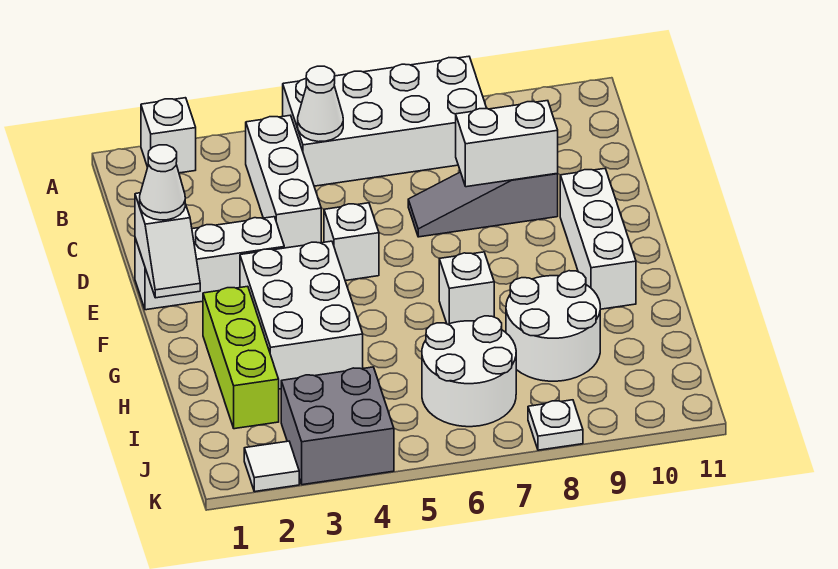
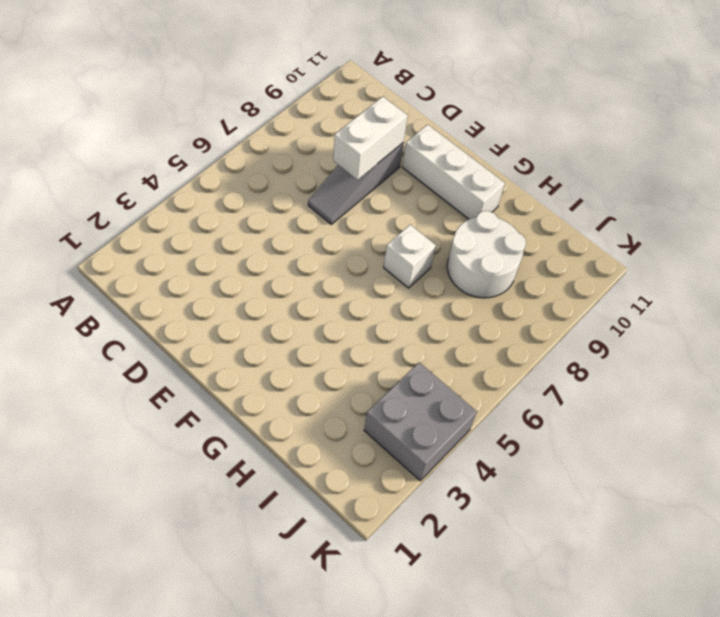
none -> white 1x1 brick [141,98,196,173]
none -> white 2x4 brick [283,56,487,186]
none -> white 1x3 brick [246,115,321,248]

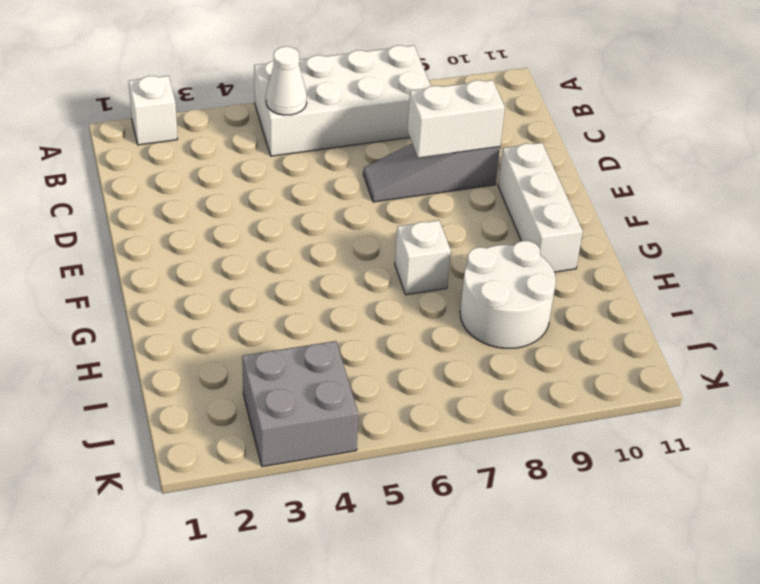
none -> white 1x3 brick [246,115,321,248]
none -> white 1x3 brick [135,217,284,310]
none -> white 1x1 brick [324,203,379,281]

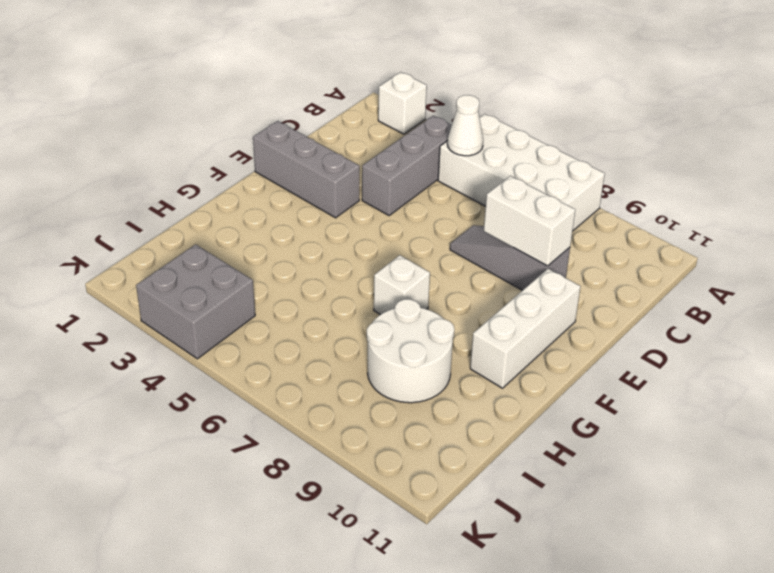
grey 1x3 brick [362,116,452,215] -> white 1x3 brick [246,115,321,248]
grey 1x3 brick [253,121,360,218] -> white 1x3 brick [135,217,284,310]
none -> white 1x1 brick [324,203,379,281]
none -> white 2x3 brick [240,241,363,389]
none -> lime 1x3 brick [203,286,279,429]

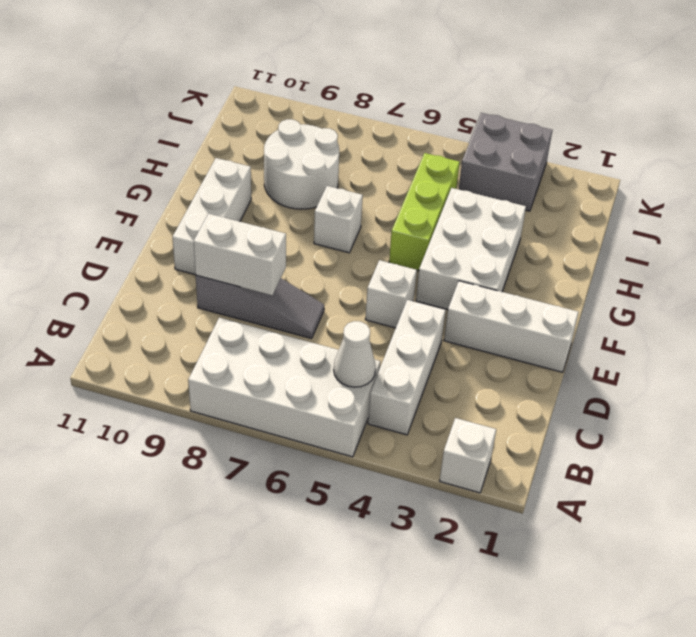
lime 1x3 brick [389,153,460,271] -> lime 1x3 brick moved to [203,286,279,429]
none -> white 2x2 round brick [422,316,516,427]
none -> white 1x1 tile [244,441,299,492]
none -> white 1x1 plate [528,400,583,450]

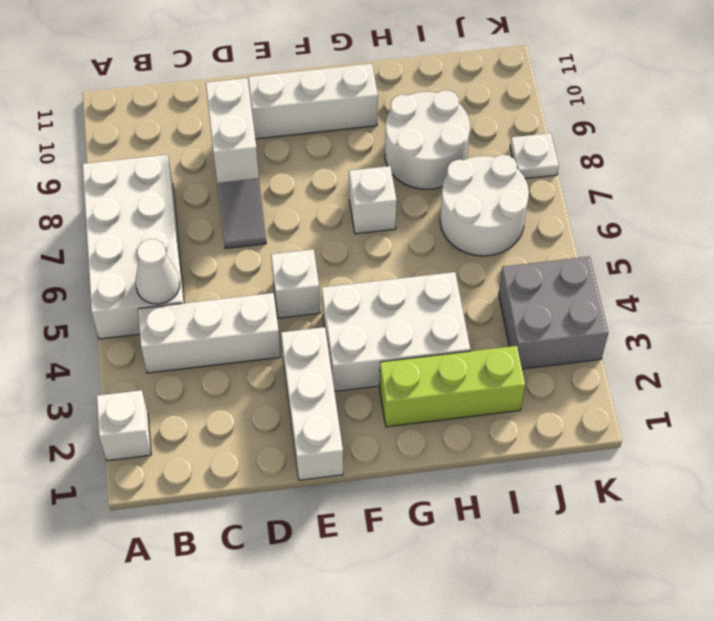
none -> white 1x1 tile [244,441,299,492]
none -> white 1x2 slope [135,193,200,298]
none -> white 1x1 cone [140,145,185,220]

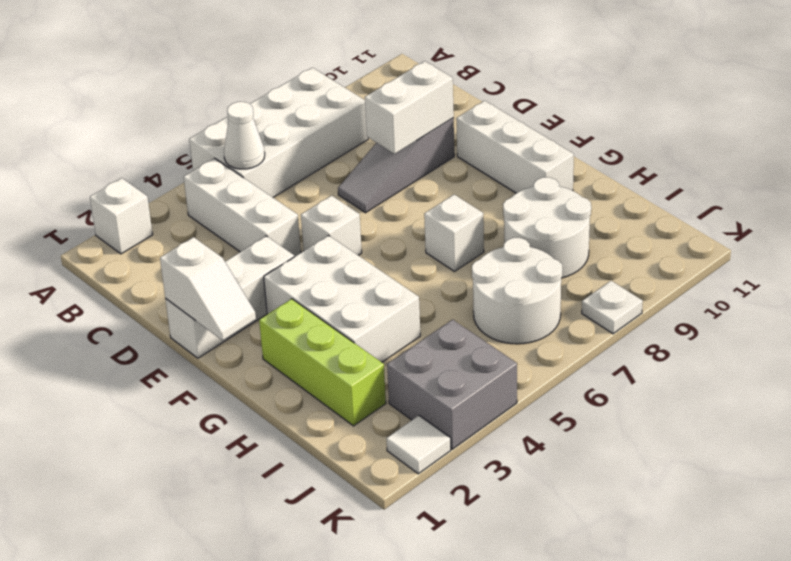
none -> white 1x1 cone [140,145,185,220]

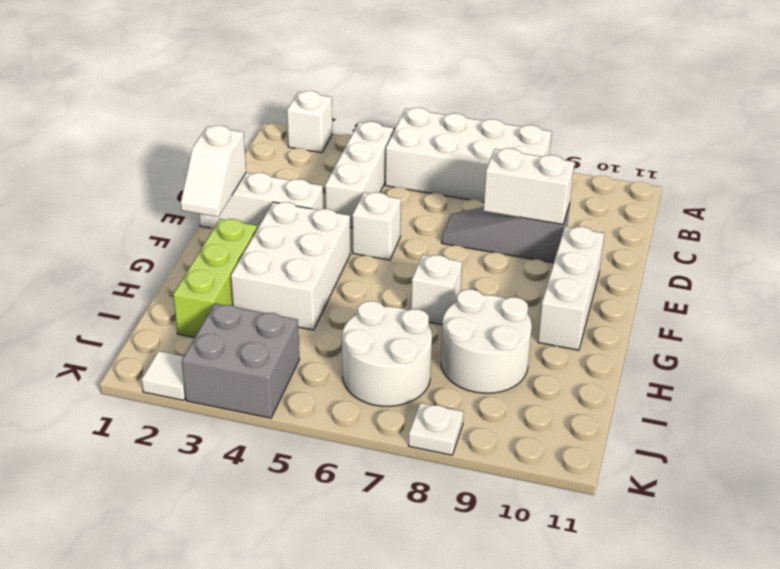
none -> white 1x1 cone [298,66,343,142]
none -> white 1x1 cone [140,145,185,220]

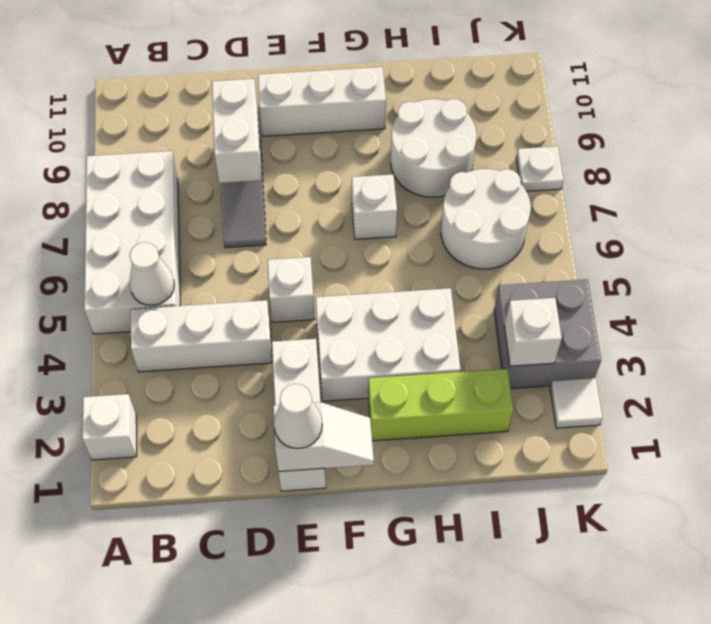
white 1x1 brick [504,298,562,366] -> none

